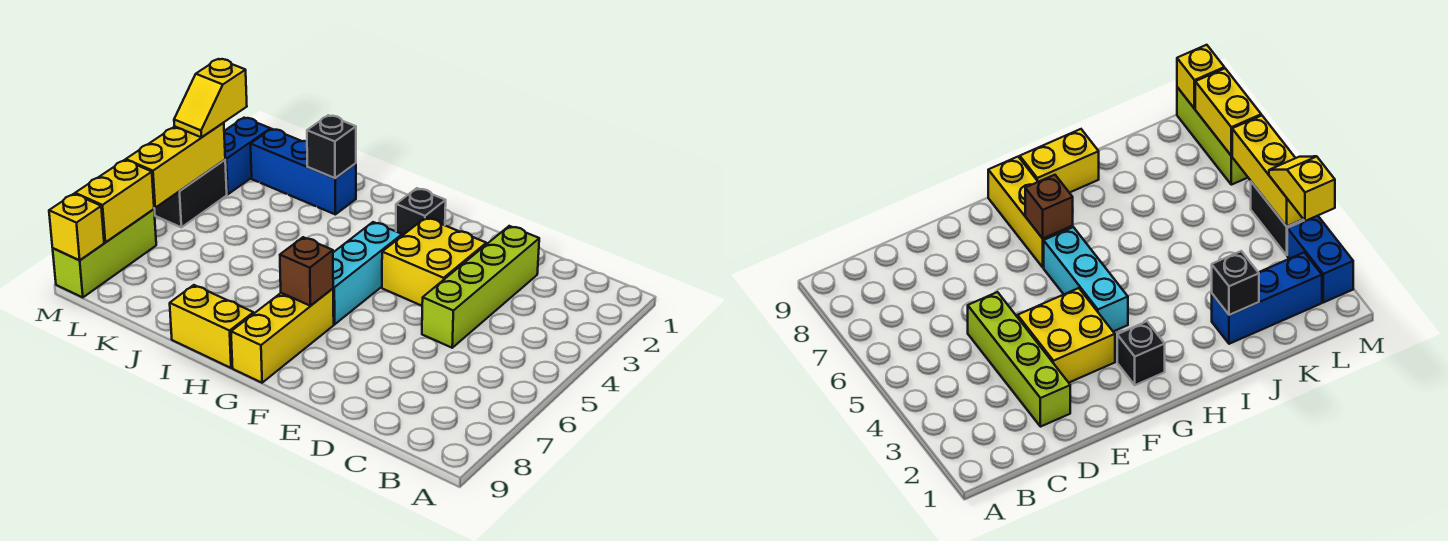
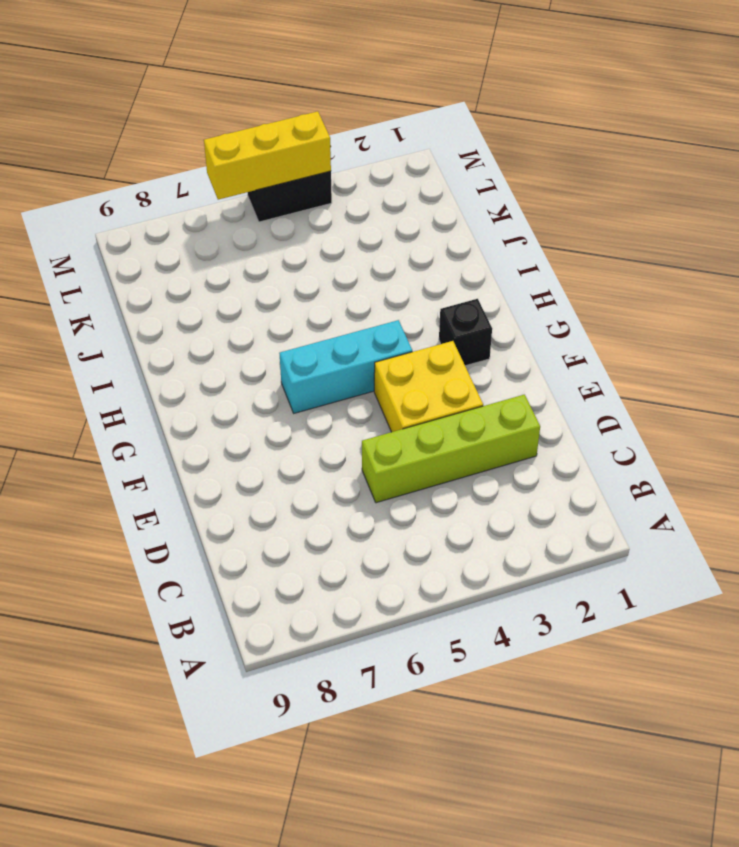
none -> yellow 1x3 brick [231,289,334,383]
none -> yellow 1x2 brick [170,285,254,368]
none -> blue 1x3 brick [251,129,356,214]

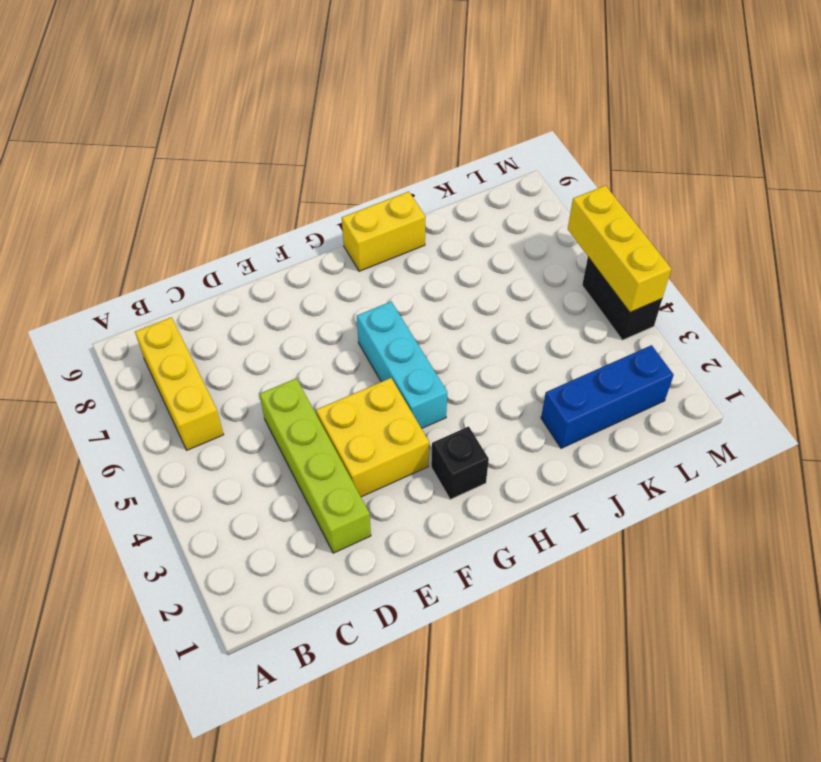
yellow 1x3 brick [135,317,224,450] -> yellow 1x3 brick moved to [231,289,334,383]
none -> blue 1x2 brick [224,118,270,194]
none -> lime 1x3 brick [53,209,156,297]
none -> brown 1x1 brick [280,237,333,306]

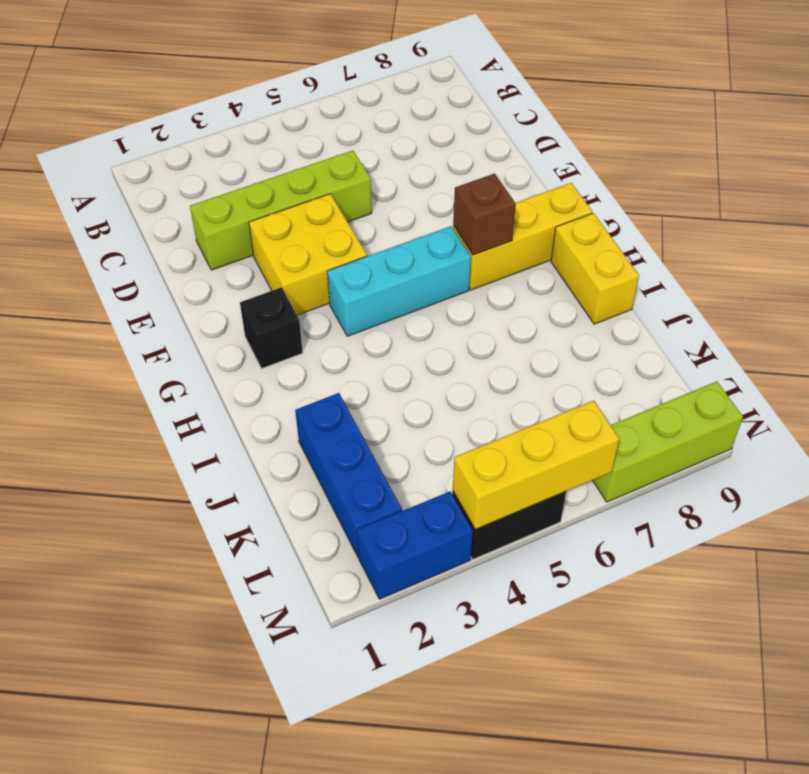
none -> black 1x1 brick [307,115,356,178]
none -> yellow 1x2 brick [75,160,154,242]
none -> yellow 1x1 brick [49,194,104,260]

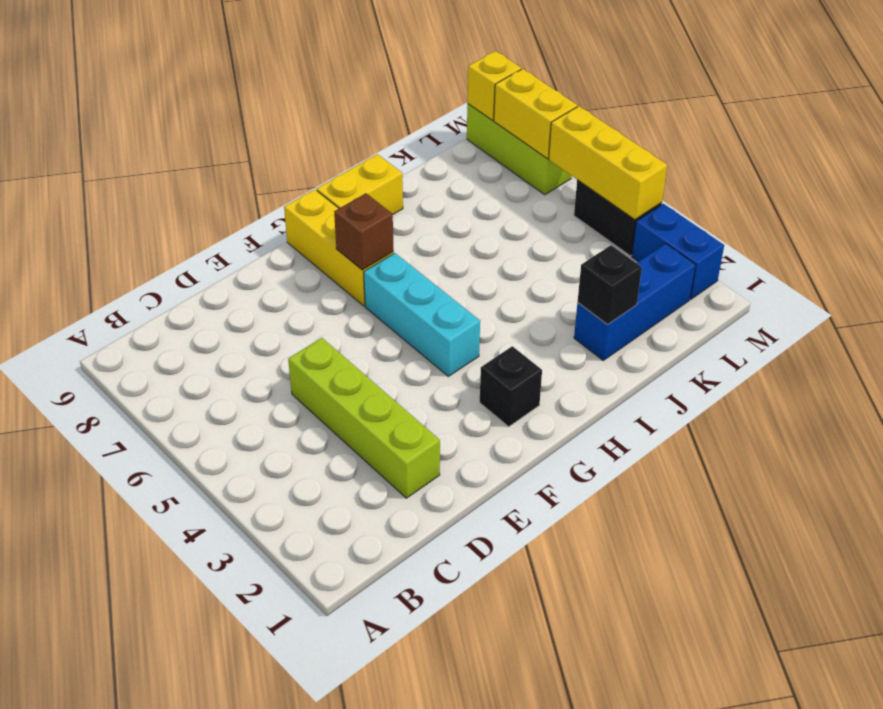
none -> yellow 2x2 brick [382,218,486,306]
none -> yellow 1x2 slope [174,59,247,137]

